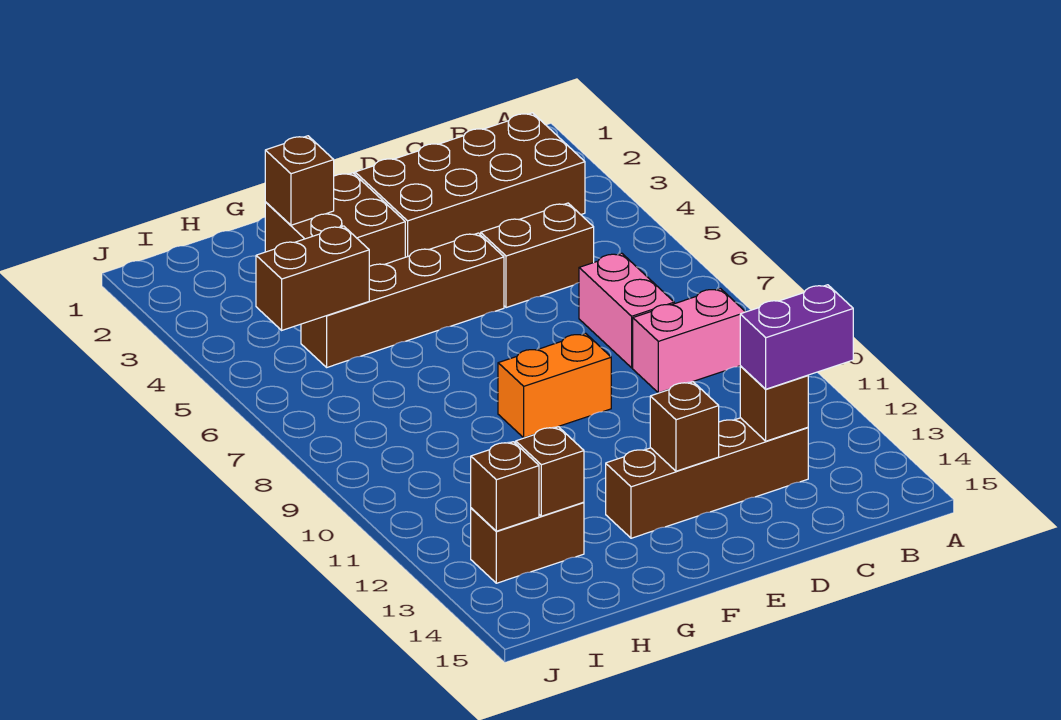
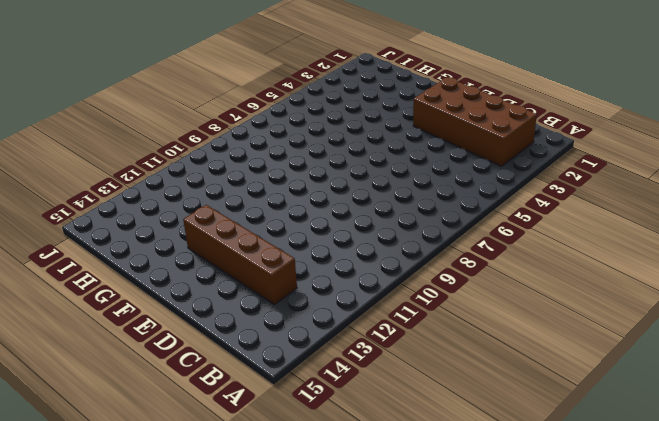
none -> pink 1x2 brick [633,288,745,393]
none -> brown 1x2 brick [481,203,594,308]
none -> pink 1x2 brick [579,253,674,368]

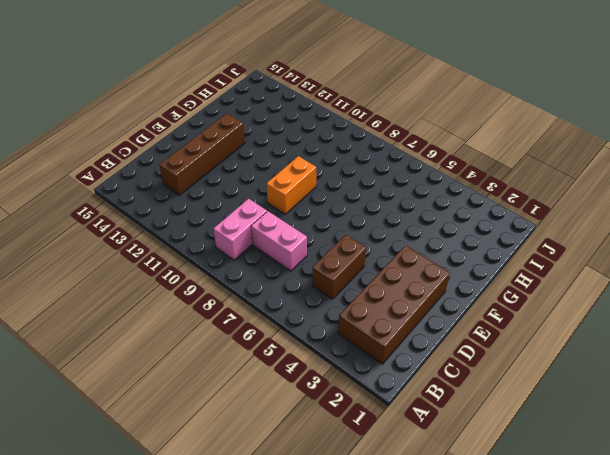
none -> brown 1x4 brick [301,233,504,367]
none -> brown 2x2 brick [265,173,405,266]
none -> brown 1x2 brick [471,502,584,583]

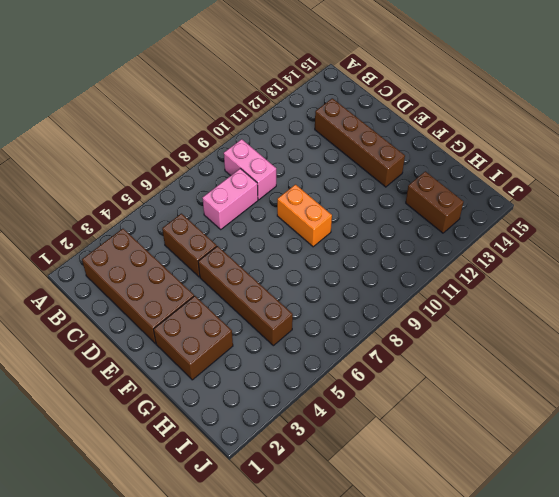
none -> brown 1x1 brick [740,366,808,441]
none -> brown 1x1 brick [650,382,719,471]
none -> brown 1x1 brick [265,136,334,225]

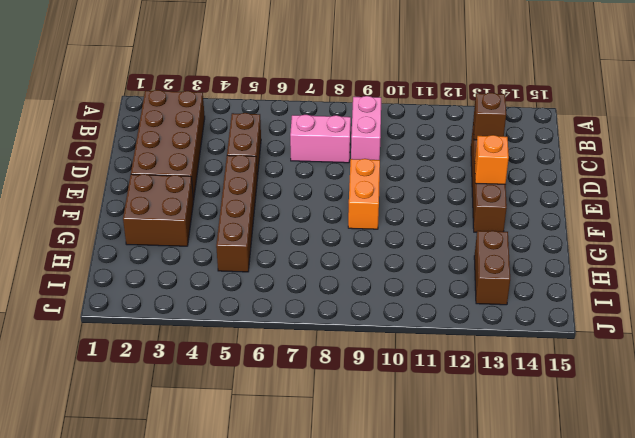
orange 1x1 brick [475,135,509,184] -> brown 1x1 brick [650,382,719,471]
none -> brown 1x1 brick [265,136,334,225]
none -> brown 1x2 brick [256,226,369,330]
none -> brown 1x1 brick [516,427,584,516]

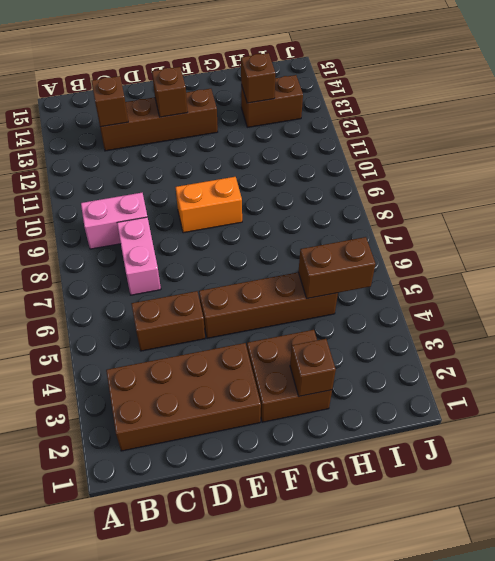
none -> brown 1x1 brick [471,442,539,531]
none -> purple 1x2 brick [740,285,853,389]

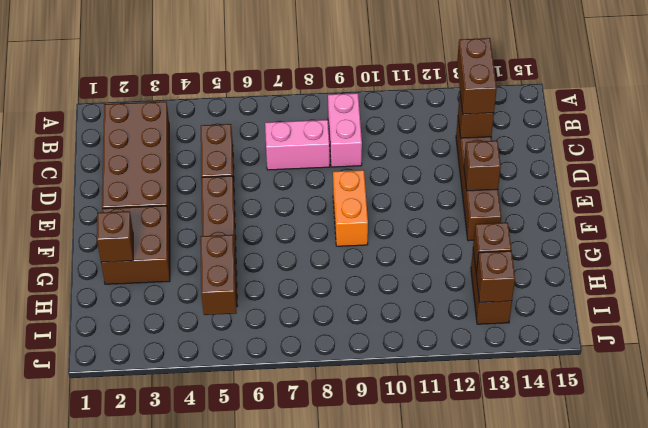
brown 1x2 brick [457,38,497,114] -> purple 1x2 brick [740,285,853,389]

